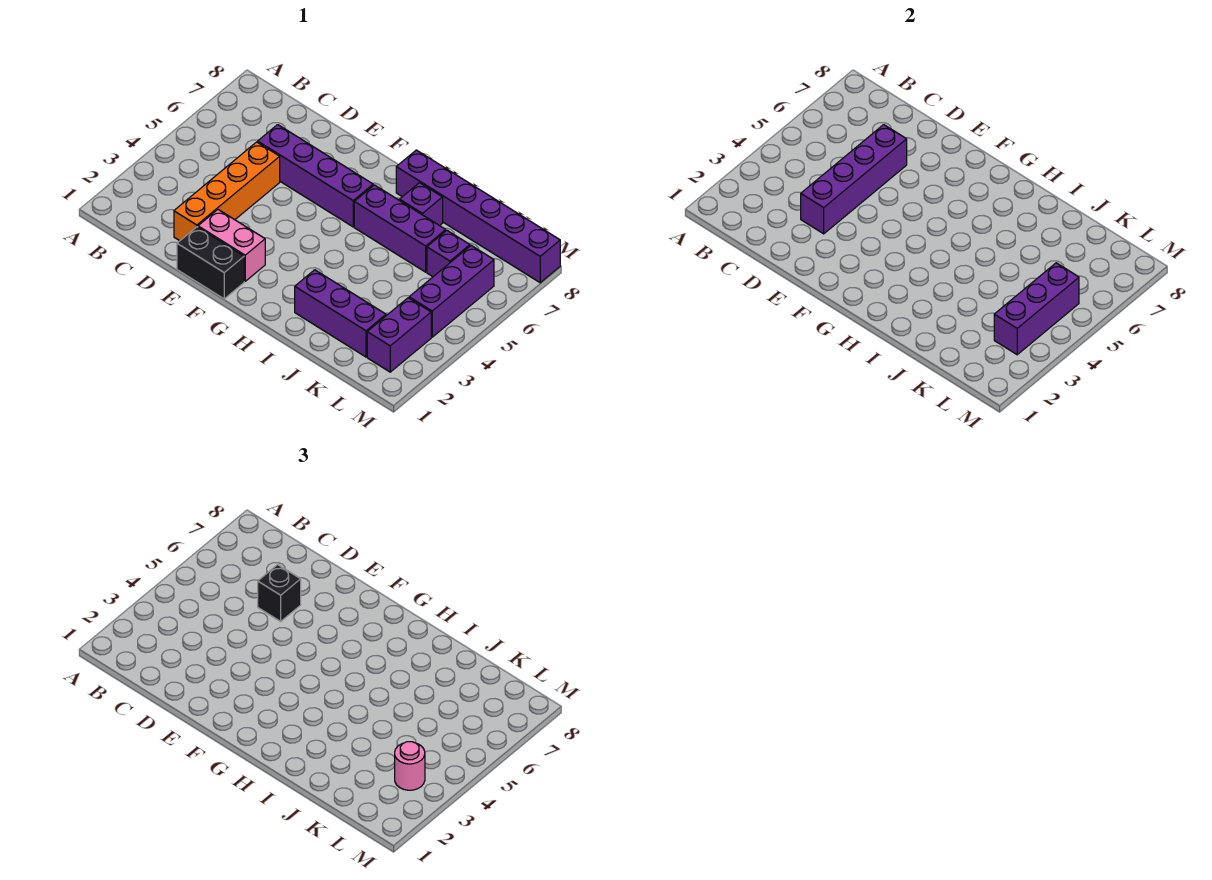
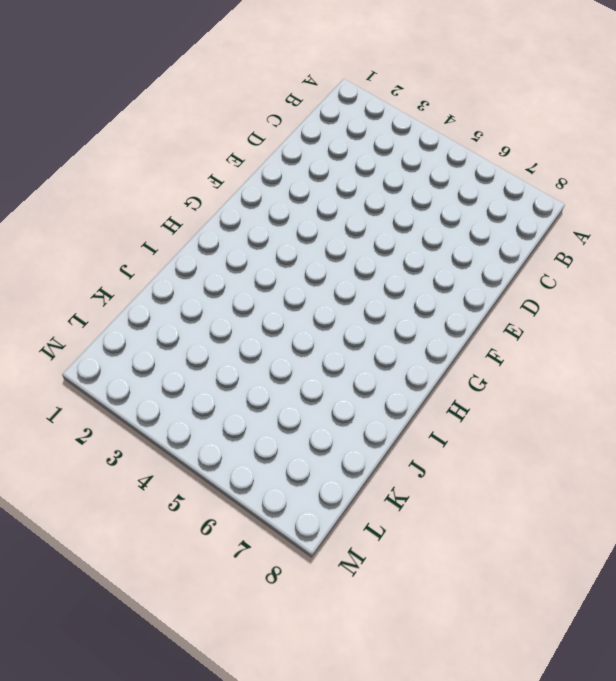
none -> orange 1x4 brick [174,142,280,241]
none -> purple 1x4 brick [258,125,373,227]
none -> black 1x2 brick [177,227,244,299]

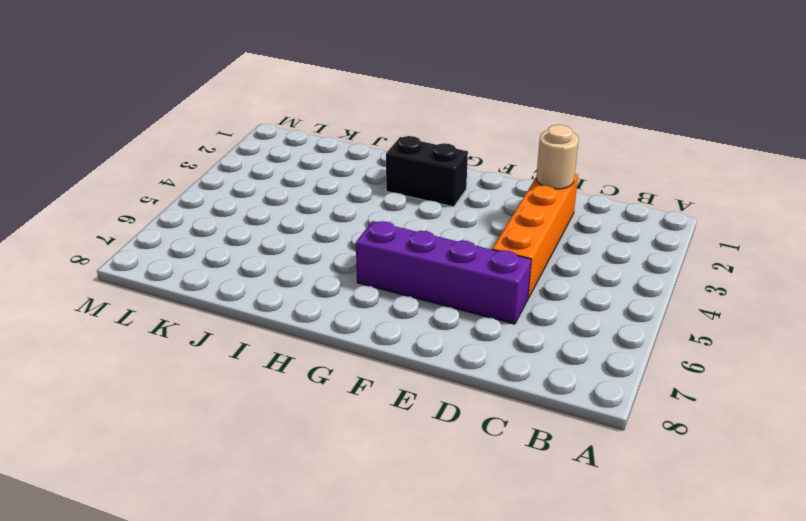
tan 1x1 round brick [536,125,579,189] -> none
black 1x2 brick [386,136,468,207] -> black 1x2 brick moved to [177,227,244,299]
none -> pink 1x2 brick [198,210,265,281]
none -> purple 1x3 brick [354,185,446,272]
none -> purple 1x6 brick [396,150,560,283]

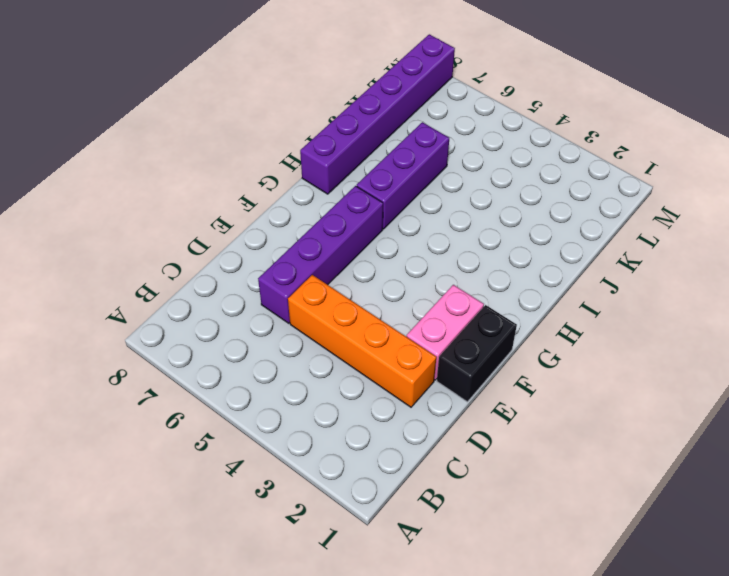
none -> purple 1x3 brick [295,270,386,357]
none -> purple 1x1 brick [400,183,443,226]
none -> purple 1x1 brick [427,231,470,277]

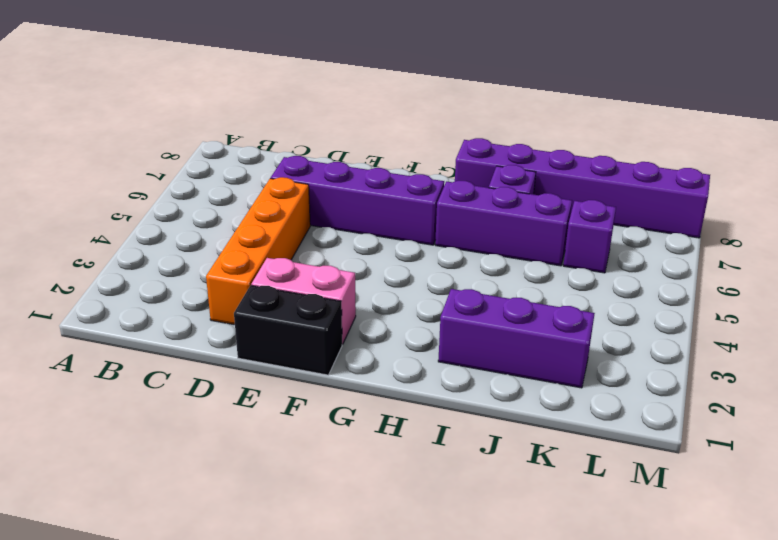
none -> purple 1x2 brick [367,298,431,372]
none -> purple 1x3 brick [409,246,494,337]
none -> purple 1x4 brick [801,125,907,234]

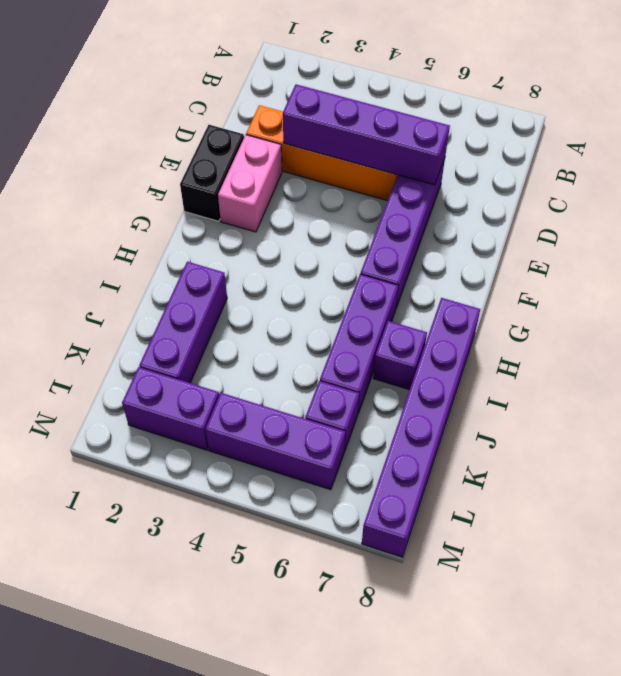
none -> purple 1x3 brick [994,263,1079,355]
none -> black 1x1 brick [258,565,301,621]
none -> pink 1x1 round brick [395,742,425,790]

